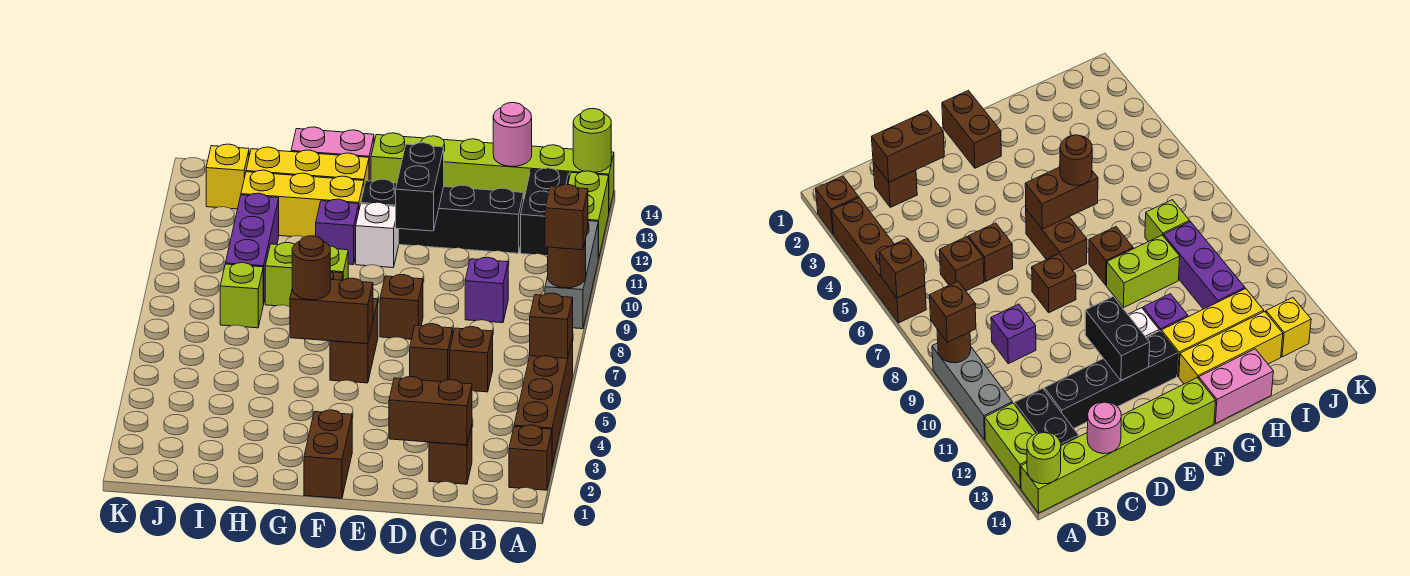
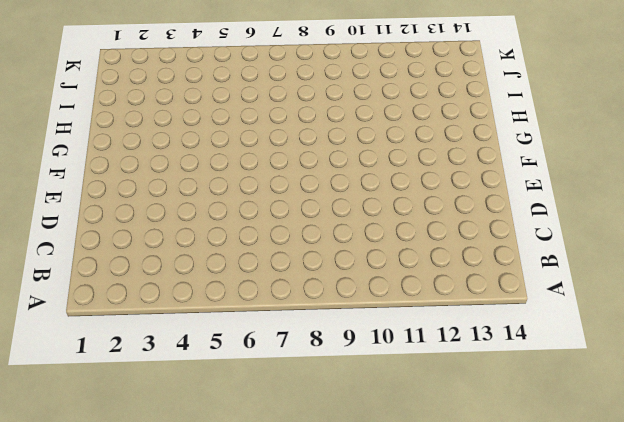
none -> brown 1x1 brick [509,425,552,490]
none -> brown 1x4 brick [514,338,573,466]
none -> grey 1x3 brick [545,221,598,329]
none -> lime 1x2 brick [568,171,609,259]

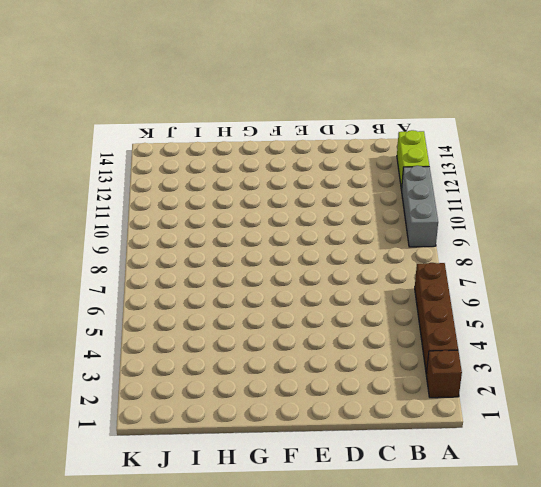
none -> lime 1x6 brick [371,133,614,211]
none -> black 1x2 brick [521,168,569,256]
none -> brown 1x1 brick [429,426,472,484]
none -> brown 1x1 brick [450,327,493,392]

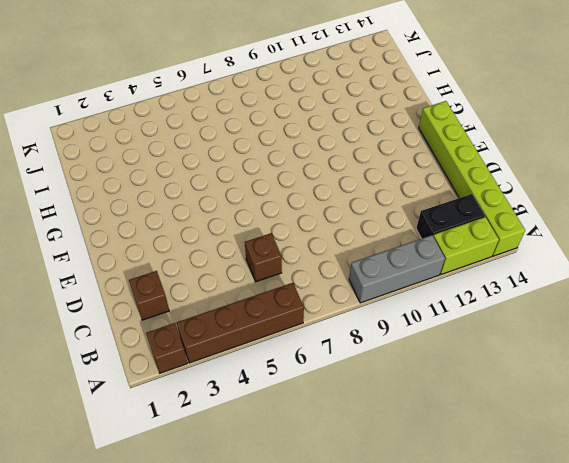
none -> purple 1x1 brick [465,257,508,323]
none -> black 1x4 brick [361,179,524,253]
none -> brown 1x1 brick [410,324,453,382]
none -> brown 1x1 brick [380,275,423,339]

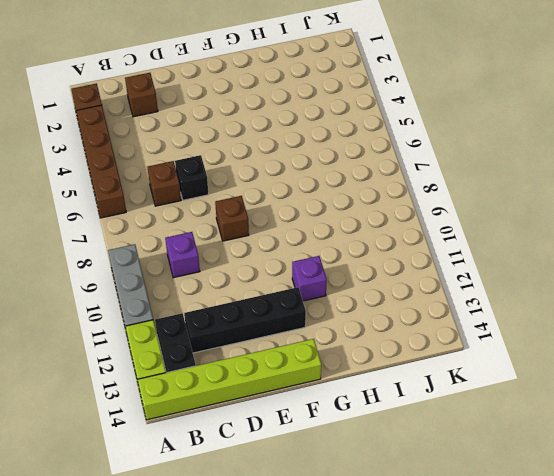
black 1x1 brick [175,155,208,200] -> brown 1x1 brick [410,324,453,382]
none -> brown 1x2 brick [304,410,352,498]
none -> brown 1x2 brick [330,299,378,383]
none -> white 1x1 brick [356,202,399,268]
none -> brown 1x1 brick [1089,227,1133,285]

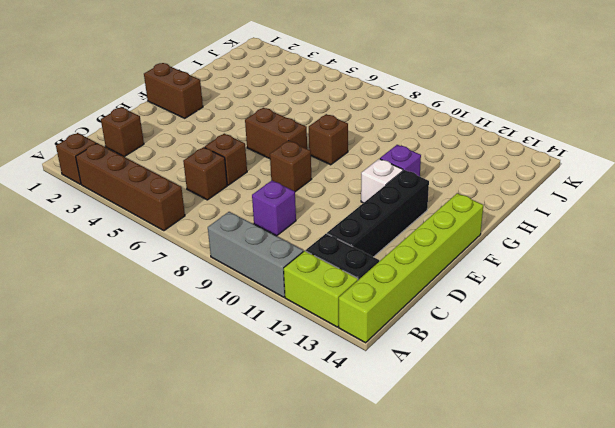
none -> lime 1x2 brick [265,243,348,307]
none -> yellow 1x3 brick [241,170,364,237]
none -> yellow 1x3 brick [246,147,369,186]
none -> pink 1x2 brick [291,127,374,181]

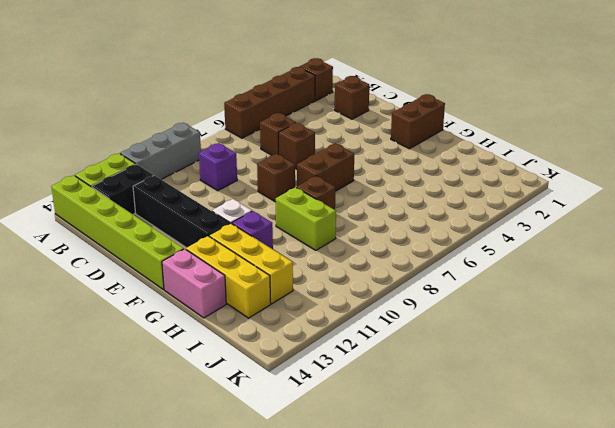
none -> lime 1x1 brick [220,263,263,328]
none -> purple 1x3 brick [226,193,279,305]
none -> yellow 1x1 brick [206,144,249,209]
none -> brown 1x1 brick [530,293,573,358]

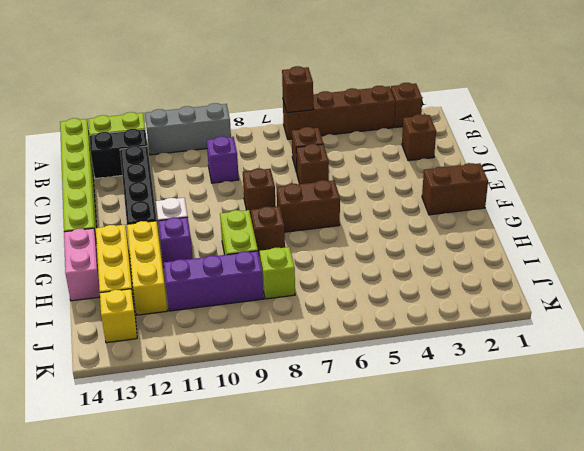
none -> brown 1x1 round brick [548,240,586,288]
none -> lime 1x1 round brick [573,109,611,172]
none -> brown 1x2 brick [389,377,472,445]
none -> pink 1x1 round brick [493,103,532,166]

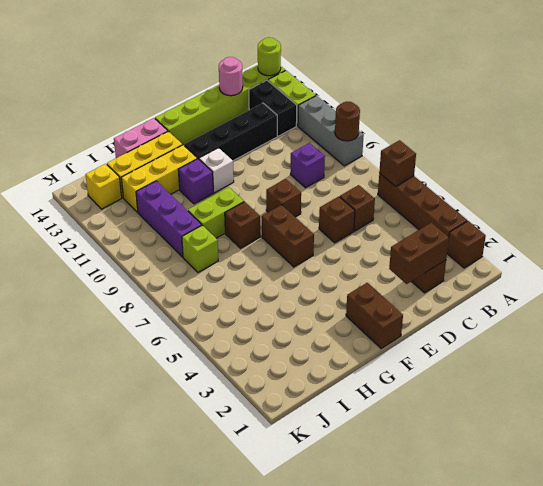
none -> black 1x2 brick [396,143,444,231]
none -> brown 1x2 brick [290,278,373,344]
none -> brown 1x1 brick [545,185,588,250]
none -> brown 1x1 round brick [292,236,330,300]

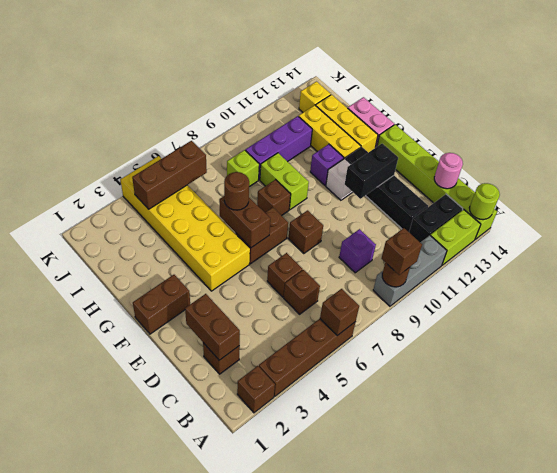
yellow 2x6 brick [120,156,250,291] -> none
brown 1x3 brick [132,141,207,209] -> none

